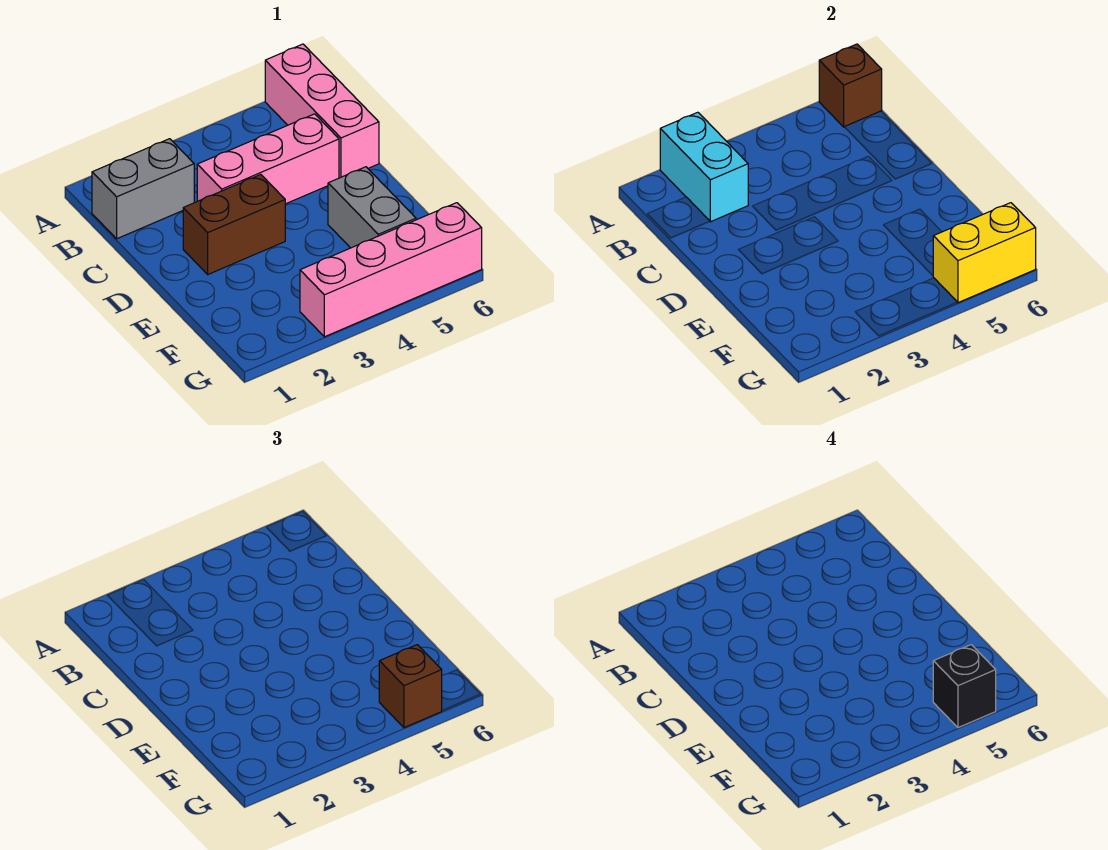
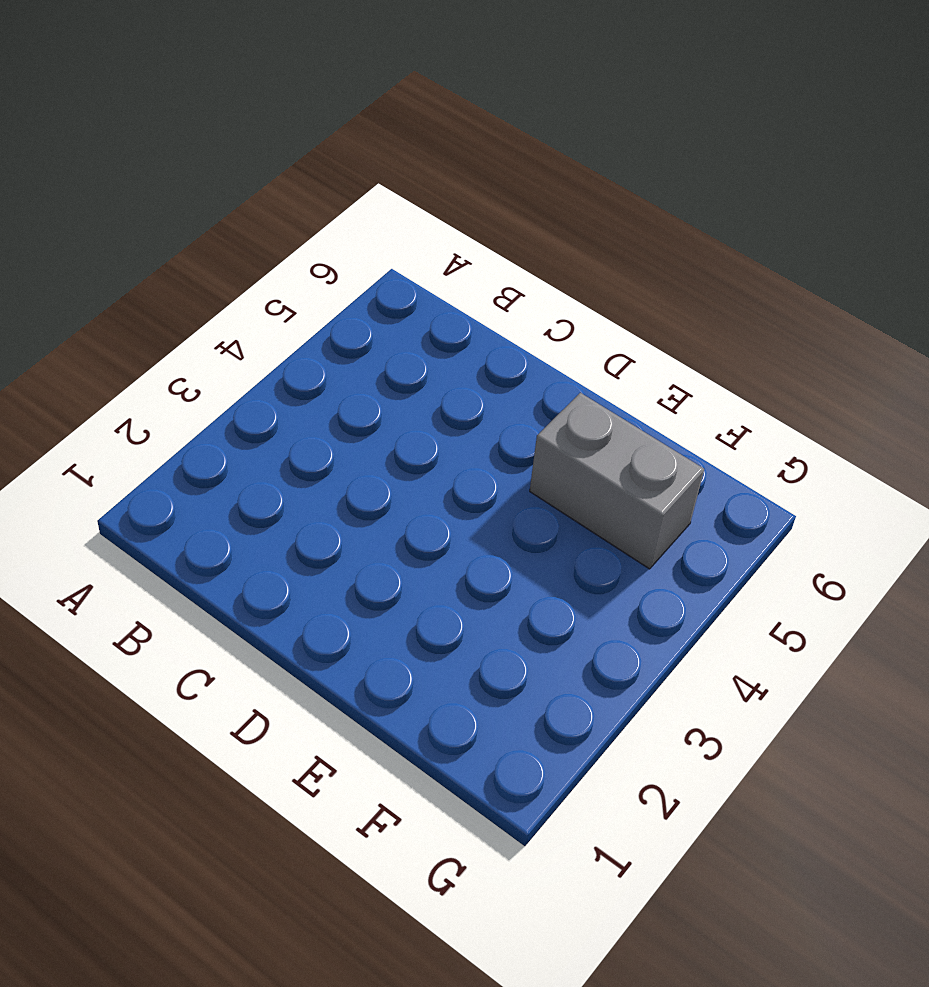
none -> pink 1x3 brick [265,44,379,178]
none -> grey 1x2 brick [92,139,194,239]

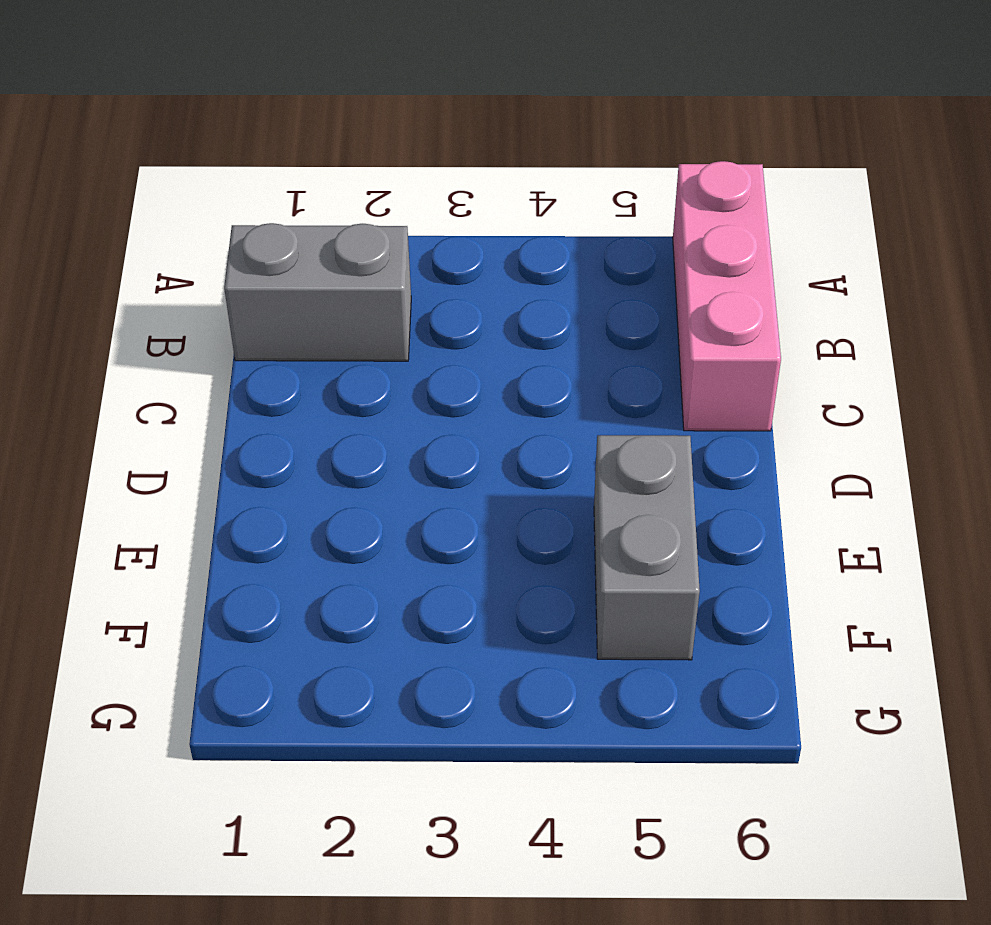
none -> pink 1x3 brick [197,114,339,204]
none -> brown 1x2 brick [183,174,285,274]

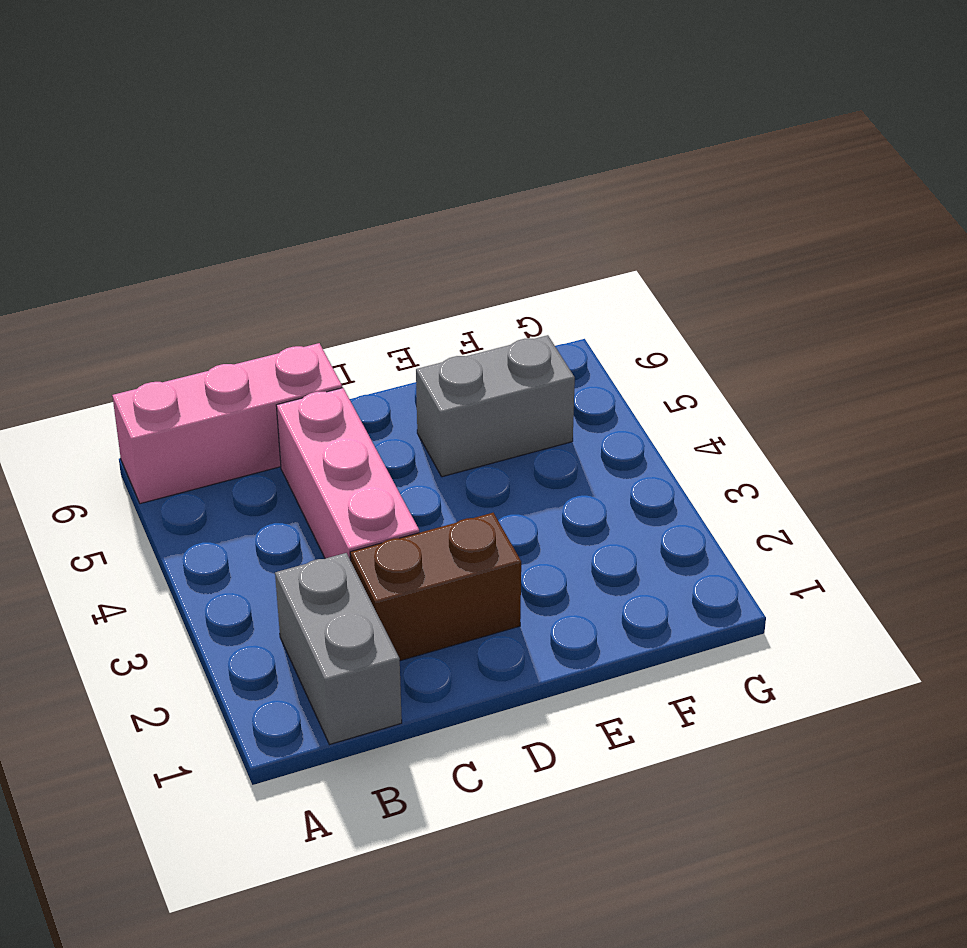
brown 1x2 brick [350,513,521,661] -> brown 1x2 brick turned to [183,174,285,274]
none -> pink 1x4 brick [300,203,482,337]
none -> cyan 1x2 brick [660,112,748,222]

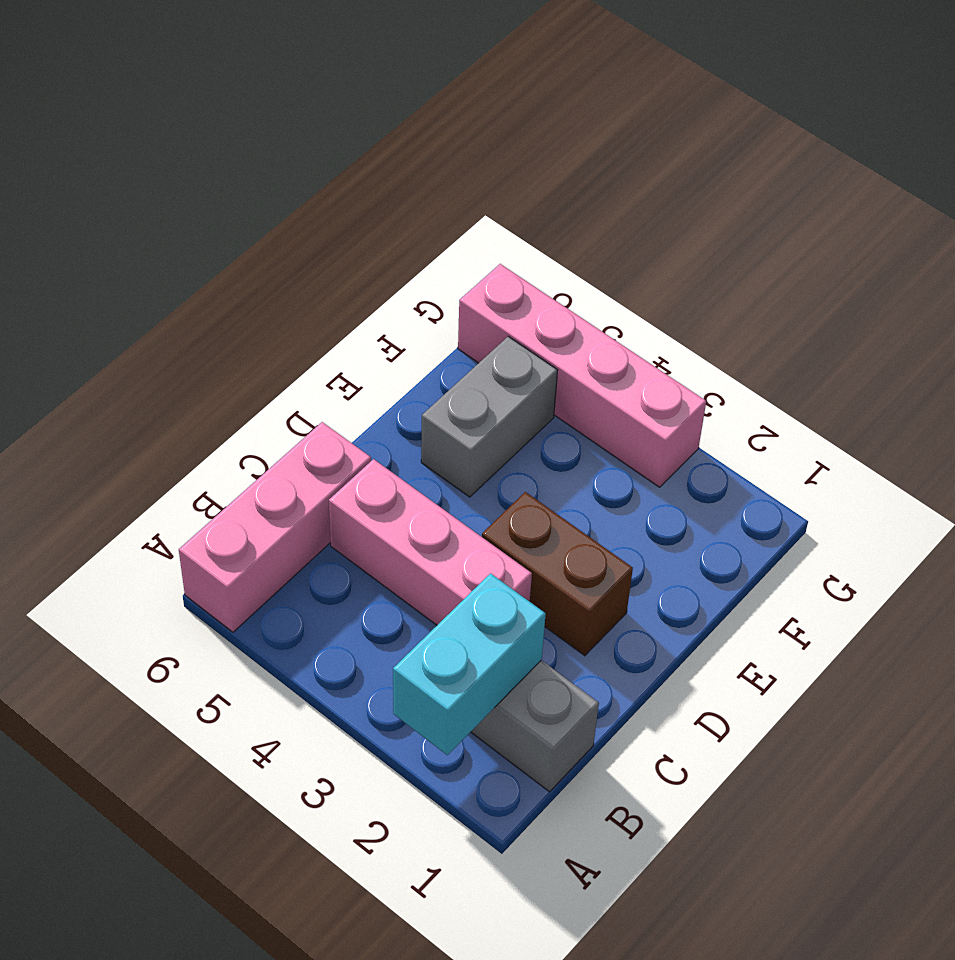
none -> brown 1x1 brick [819,44,882,127]
none -> yellow 1x2 brick [933,203,1036,303]

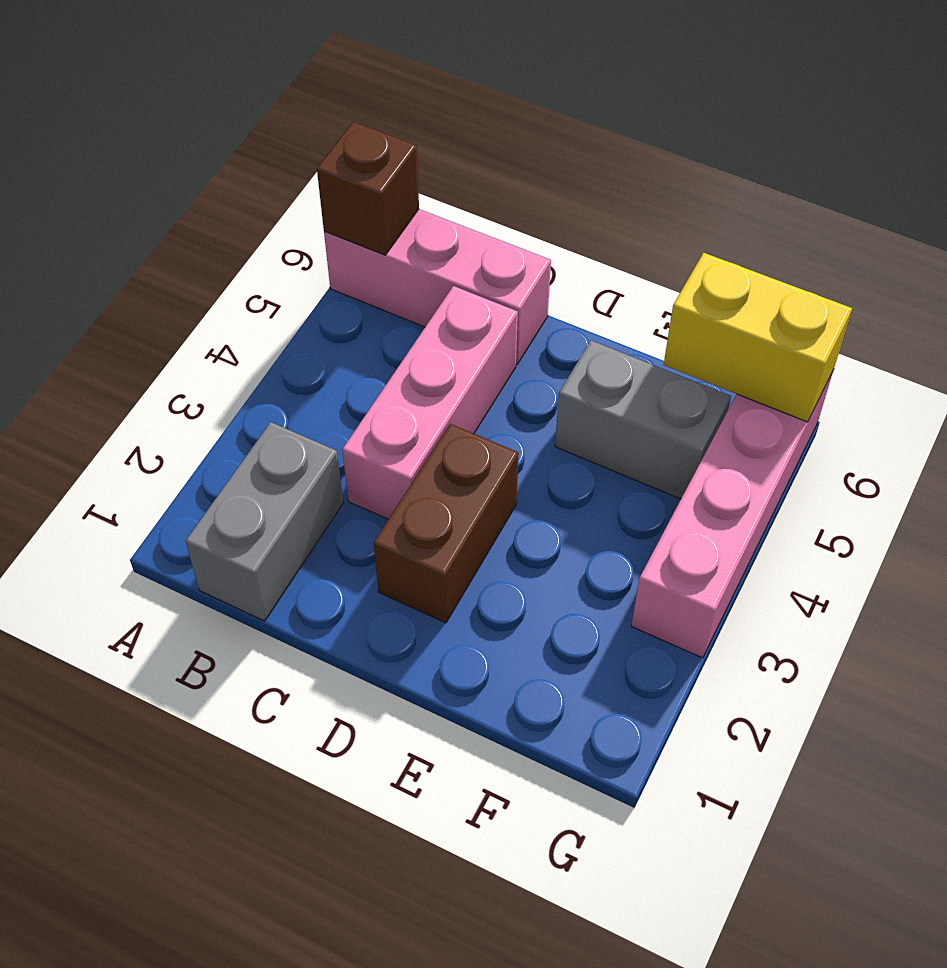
yellow 1x2 brick [664,253,852,422] -> yellow 1x2 brick turned to [933,203,1036,303]
none -> cyan 1x2 brick [660,112,748,222]
none -> brown 1x1 brick [379,645,442,728]

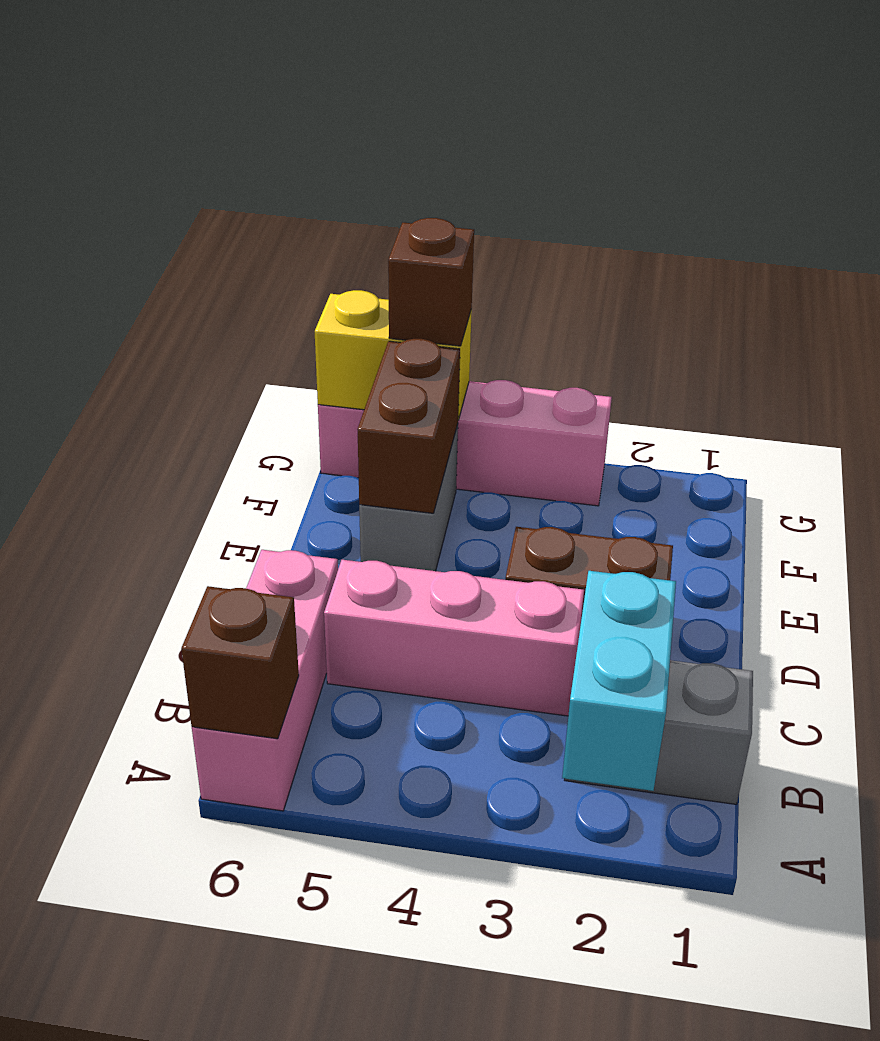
brown 1x2 brick [357,339,460,513] -> none
none -> black 1x1 brick [933,645,996,728]

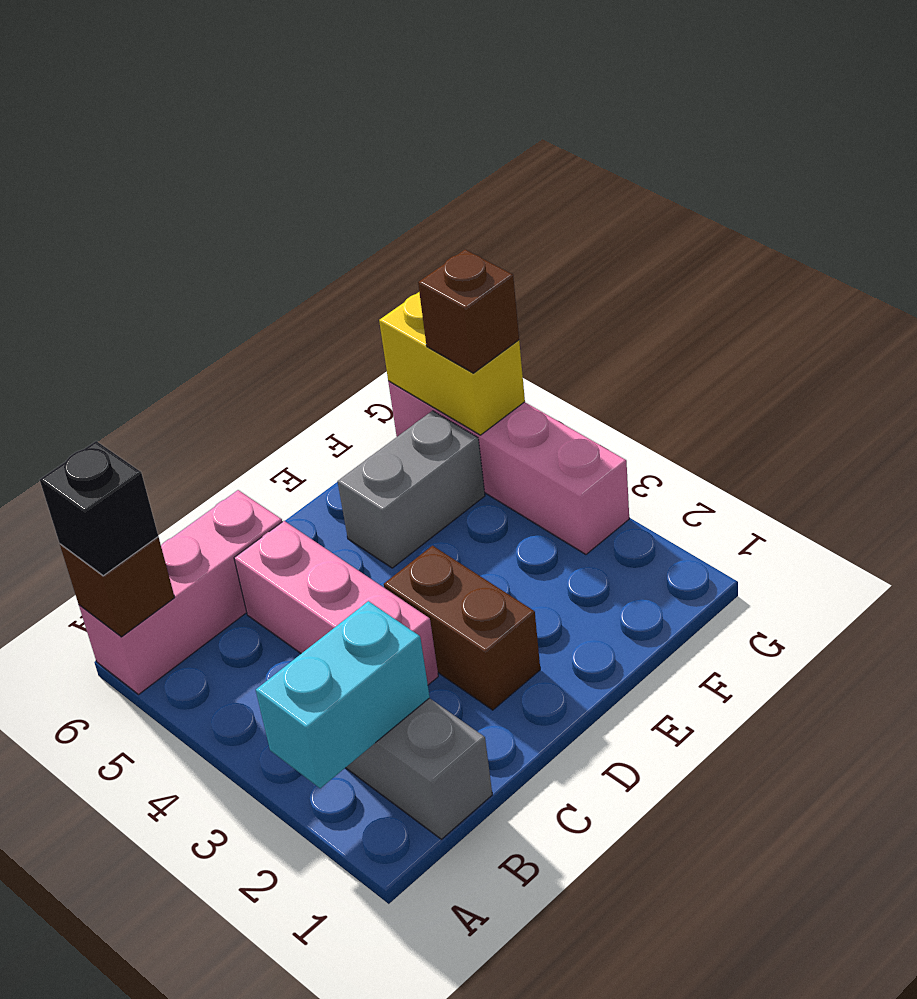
black 1x1 brick [40,441,158,576] -> black 1x1 brick moved to [933,645,996,728]

